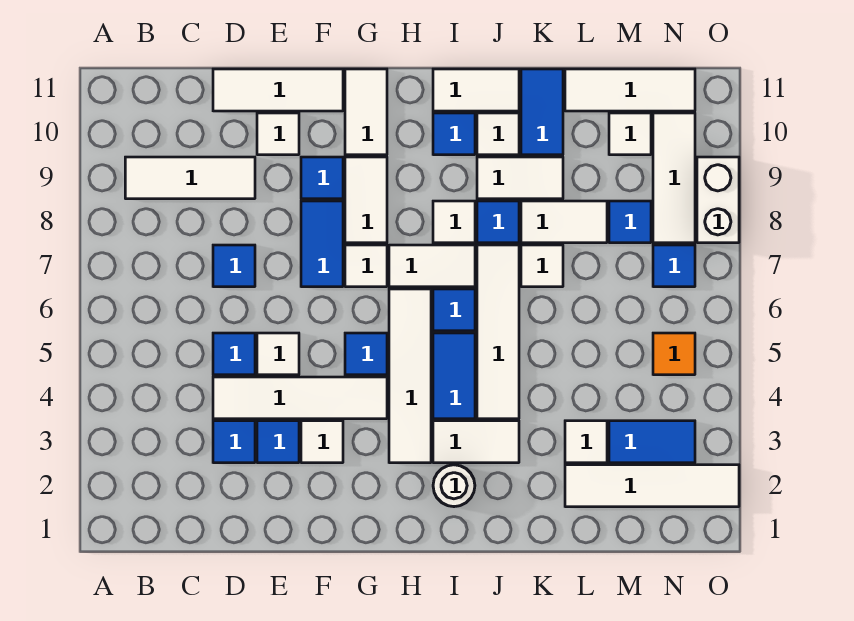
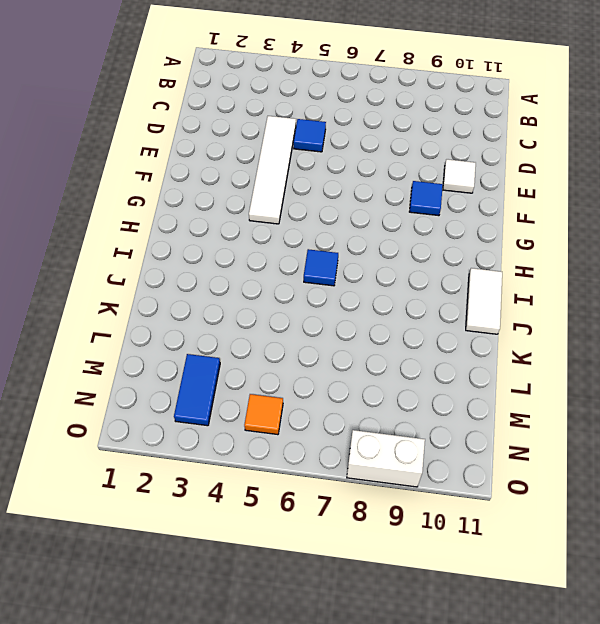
none -> white 1x3 tile [125,157,255,199]
none -> blue 1x1 tile [213,421,255,463]
none -> blue 1x1 tile [213,245,255,287]
none -> white 1x3 tile [213,69,343,111]

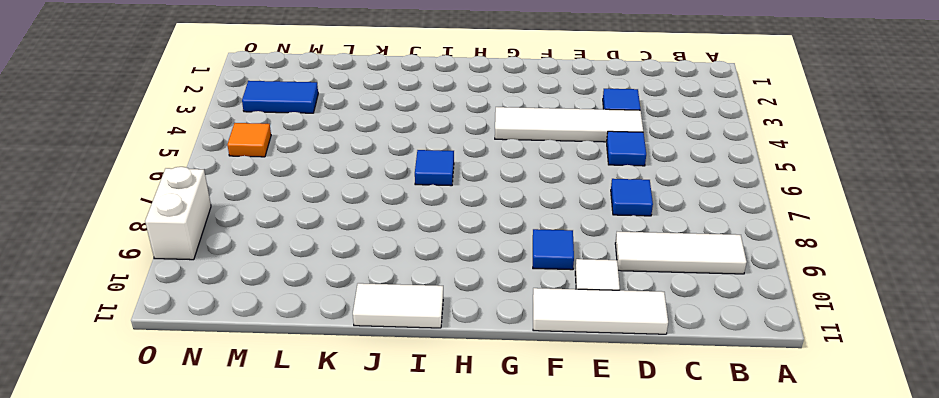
none -> blue 1x1 tile [257,421,299,463]
none -> white 1x1 tile [257,333,299,375]
none -> white 1x1 tile [301,421,343,463]
none -> blue 1x2 tile [301,201,343,287]

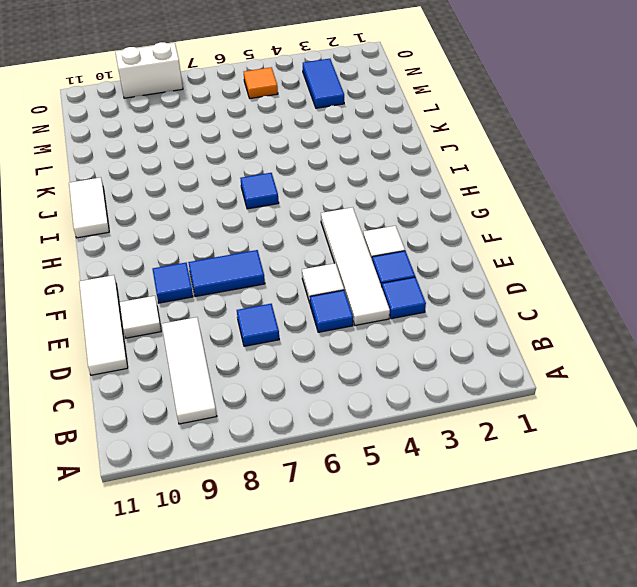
none -> blue 1x1 tile [345,333,387,375]
none -> white 1x1 tile [345,245,387,287]
none -> white 1x2 tile [345,157,387,243]
none -> white 1x2 tile [345,69,387,155]

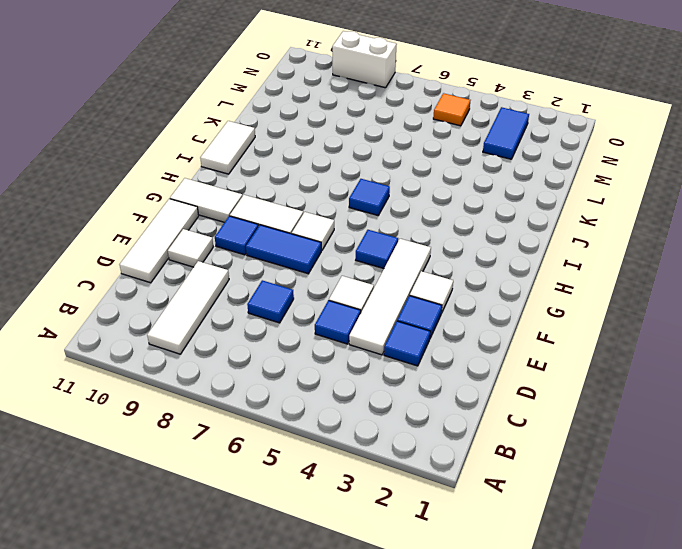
none -> white 1x4 tile [389,289,431,463]
none -> white 1x2 tile [389,245,475,287]
none -> white 1x1 round brick [433,465,475,507]
none -> white 1x2 tile [433,421,519,463]

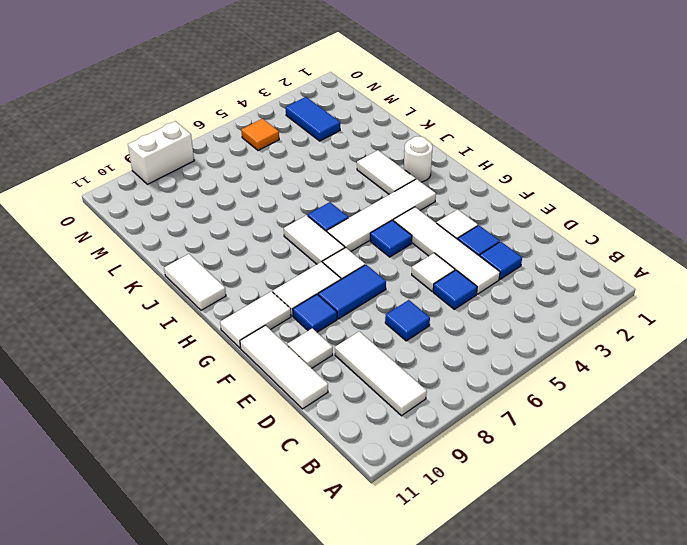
none -> blue 1x2 tile [433,333,475,419]
none -> white 1x1 tile [433,201,475,243]
none -> blue 1x1 tile [433,113,475,155]
none -> white 1x4 tile [477,245,519,419]

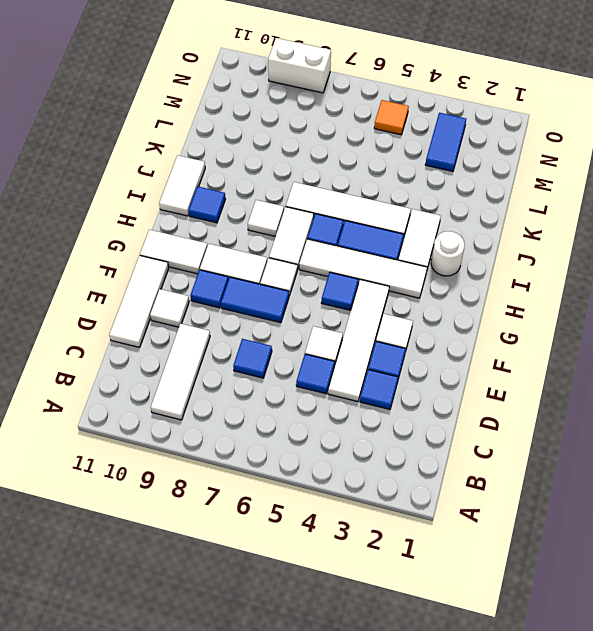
none -> blue 1x1 tile [477,201,519,243]
none -> white 1x2 tile [477,157,563,199]
none -> white 1x1 tile [477,113,519,155]
none -> white 1x1 tile [521,245,563,287]

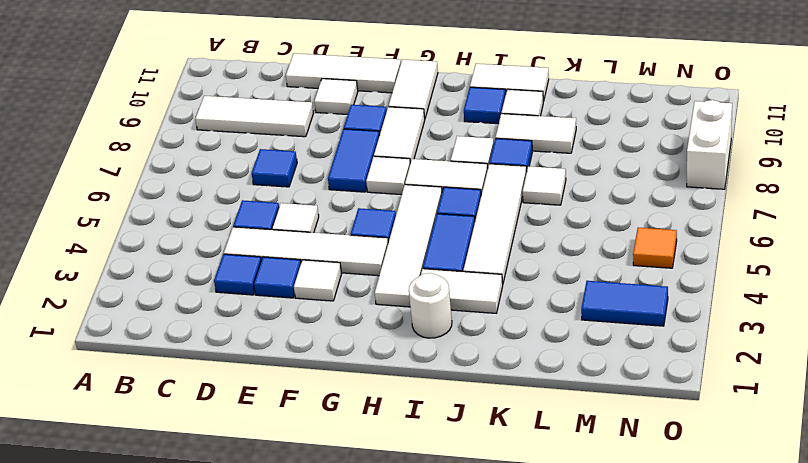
none -> white 1x2 tile [521,201,607,243]
none -> blue 1x2 tile [521,69,563,155]
none -> white 1x4 tile [565,465,739,507]
none -> white 1x1 tile [565,421,607,463]

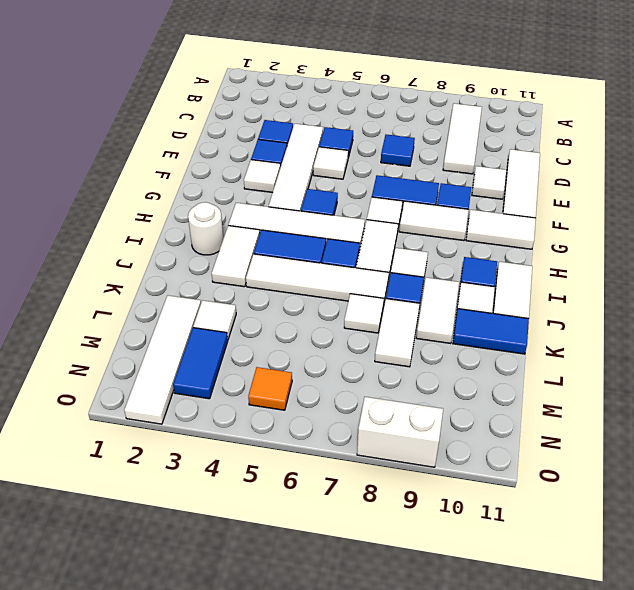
none -> white 1x3 tile [565,69,695,111]
none -> blue 1x1 tile [609,201,651,243]
none -> white 1x1 tile [609,113,651,155]
none -> blue 1x1 tile [653,245,695,287]

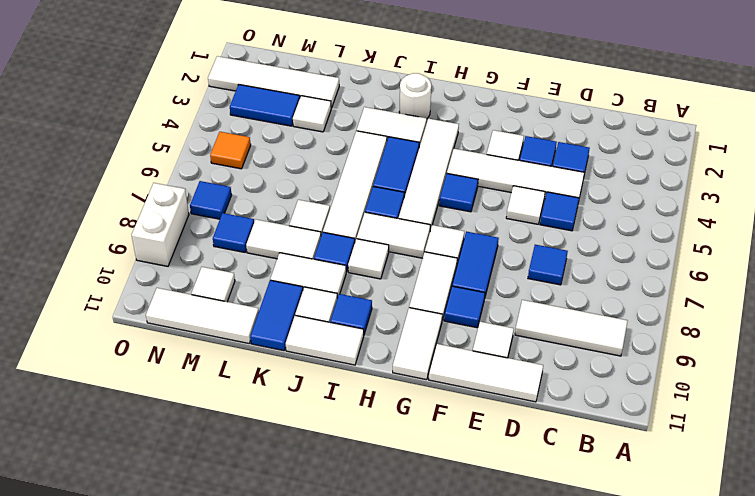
none -> white 1x3 tile [653,113,695,243]

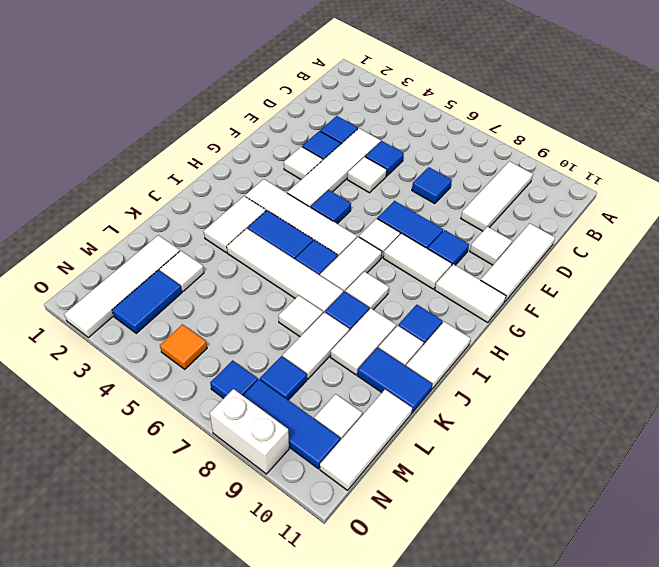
blue 1x3 tile [243,379,340,469] -> white 1x3 tile [653,113,695,243]
none -> white 1x1 round brick [433,465,475,507]

